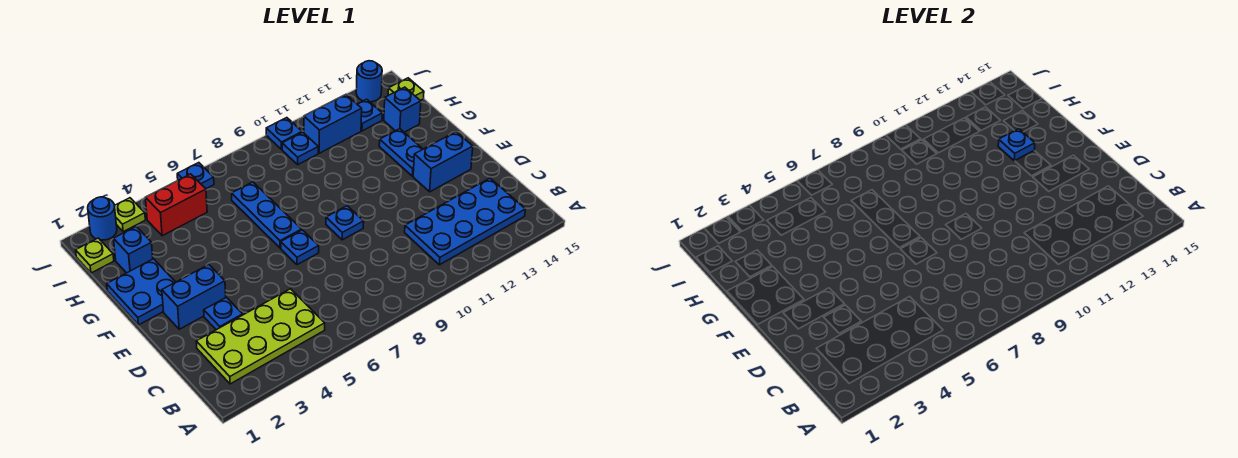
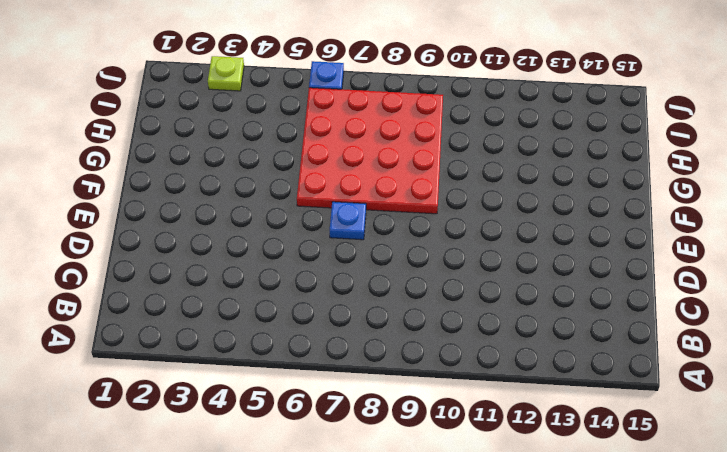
red 4x4 plate [297,88,443,214] -> blue 1x3 plate [232,182,302,248]
none -> lime 2x4 plate [196,289,325,384]
none -> blue 2x4 plate [405,178,525,265]
none -> blue 1x1 plate [204,297,243,330]

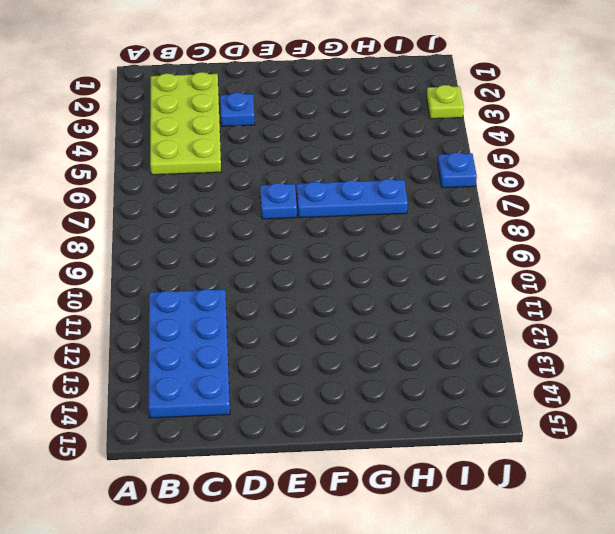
none -> blue 1x2 brick [162,265,226,329]
none -> blue 1x1 plate [326,206,364,240]
none -> blue 1x2 brick [413,132,473,192]

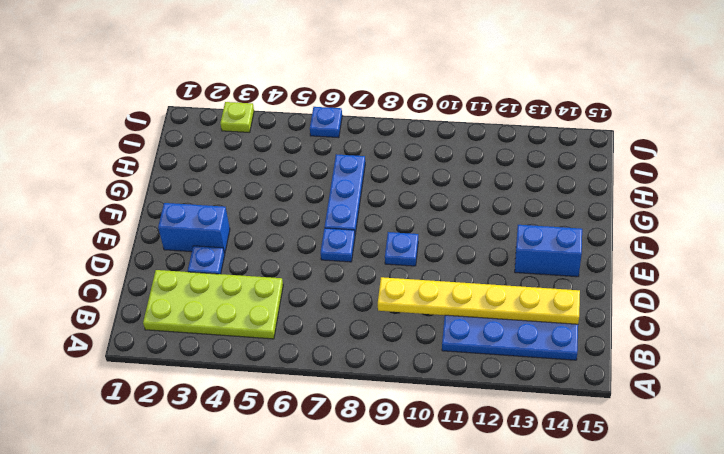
yellow 1x6 plate [378,277,580,324] -> none
none -> blue 2x2 plate [107,259,175,325]
none -> blue 1x2 plate [379,129,423,176]
none -> blue 1x1 brick [113,227,153,273]

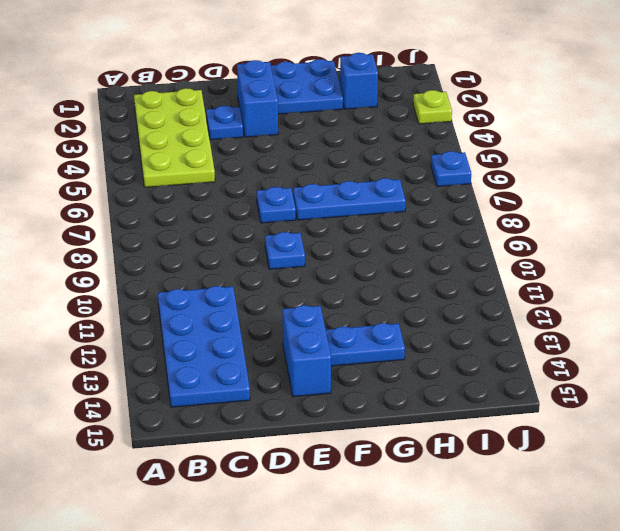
none -> blue 1x1 brick [384,87,421,132]
none -> lime 1x1 plate [76,238,114,273]
none -> red 1x2 brick [145,174,207,236]

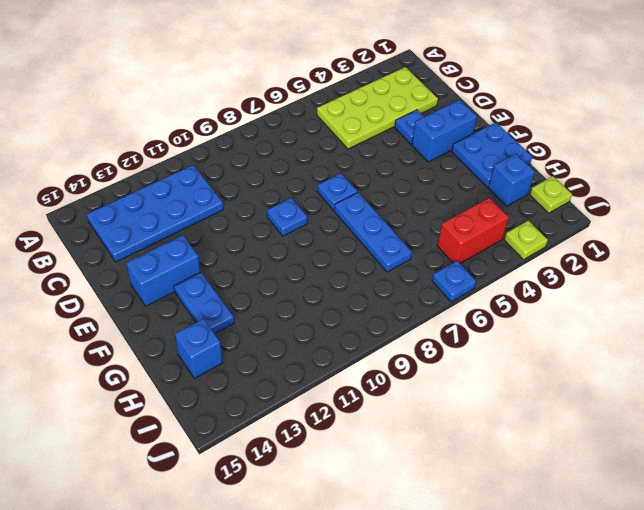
none -> blue 1x1 plate [282,132,318,164]
none -> blue 1x2 brick [304,94,362,153]
none -> blue 1x1 plate [357,99,382,131]

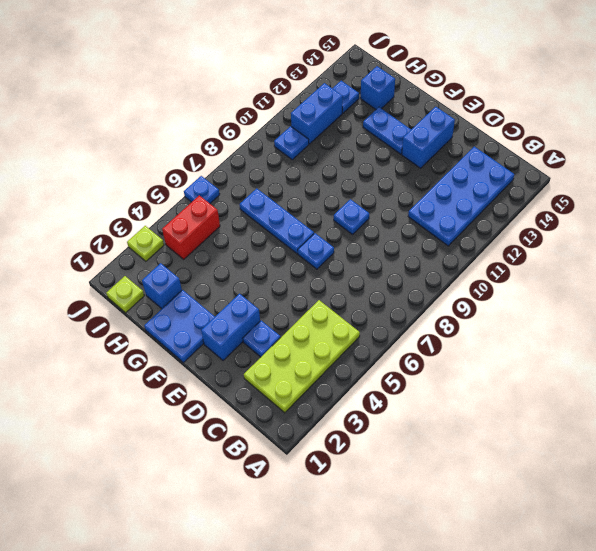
none -> lime 1x1 plate [388,78,424,100]
none -> blue 1x1 round brick [88,197,117,240]
none -> blue 1x1 plate [266,118,302,149]

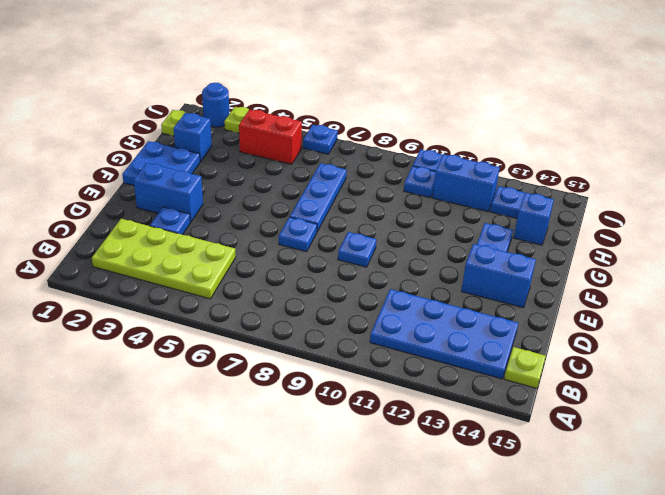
lime 1x1 plate [504,347,546,388] -> lime 1x1 plate moved to [388,78,424,100]
none -> blue 1x1 round brick [356,61,382,102]
none -> blue 1x1 plate [998,129,1035,161]

